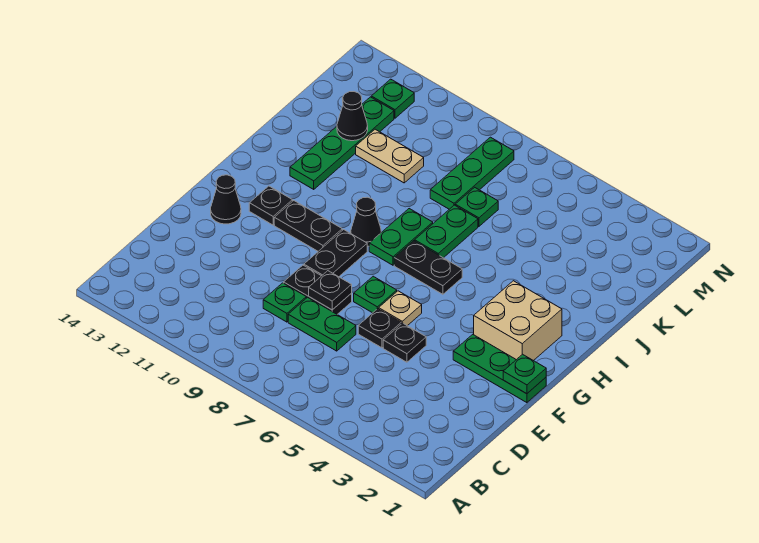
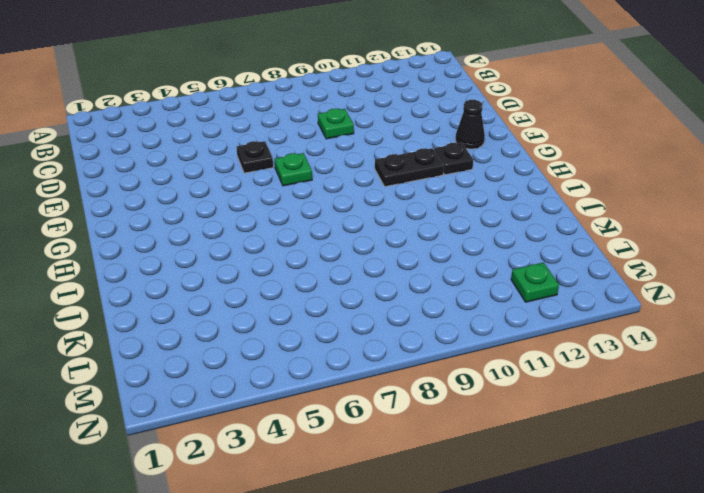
none -> green 1x2 plate [288,297,356,351]
none -> black 1x1 plate [383,323,426,362]
none -> black 1x2 plate [284,265,352,314]

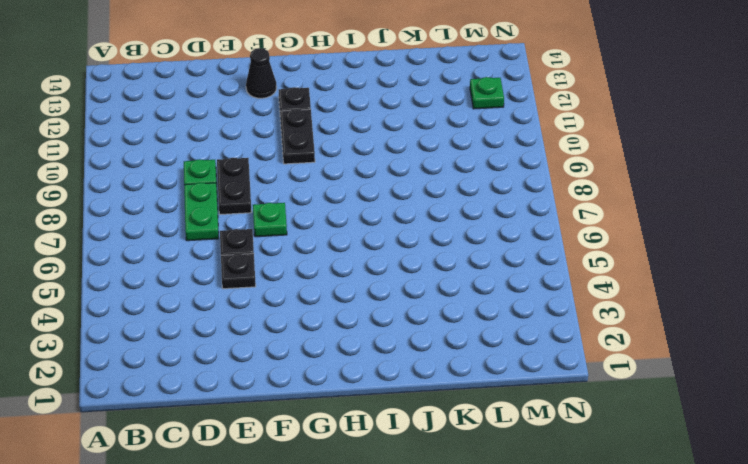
none -> green 1x3 plate [453,334,546,403]
none -> tan 1x1 plate [379,291,422,326]
none -> black 1x2 plate [304,230,367,277]

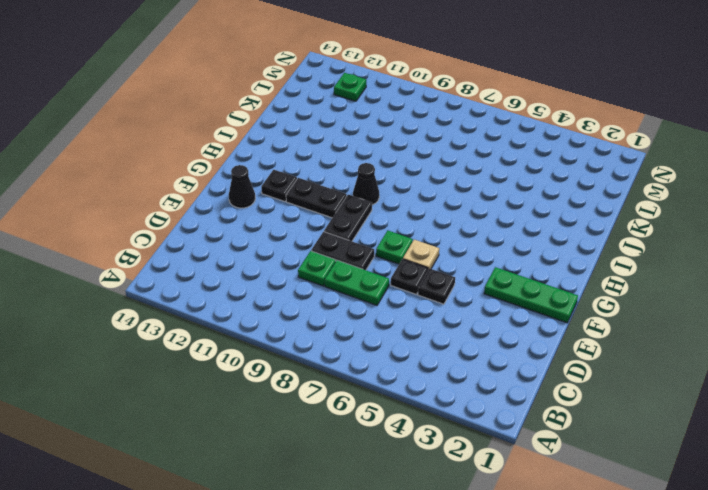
none -> tan 2x2 brick [474,281,562,361]
none -> black 1x2 plate [394,241,462,294]
none -> green 1x2 plate [369,209,433,265]

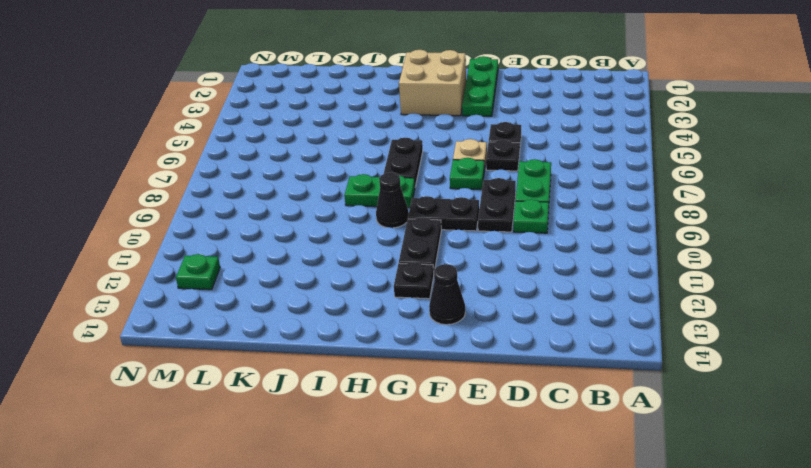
none -> green 1x2 plate [415,205,478,258]
none -> green 1x4 plate [290,97,394,189]
none -> green 1x1 plate [455,187,498,226]

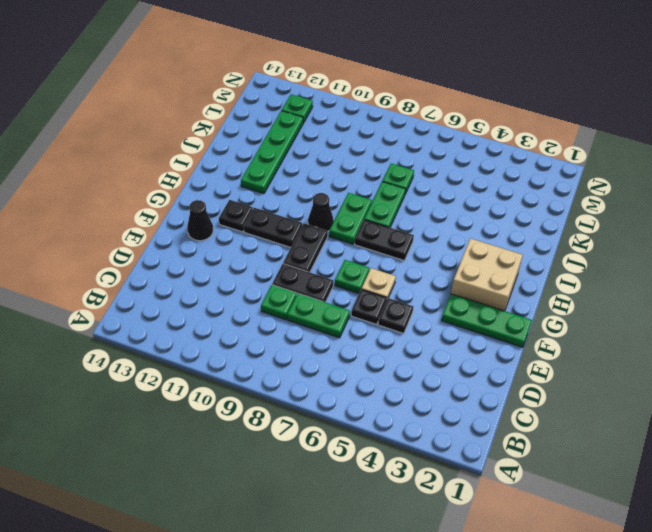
none -> green 1x3 plate [430,137,514,209]
none -> tan 1x2 plate [356,129,424,183]
none -> black 1x1 plate [309,271,352,310]

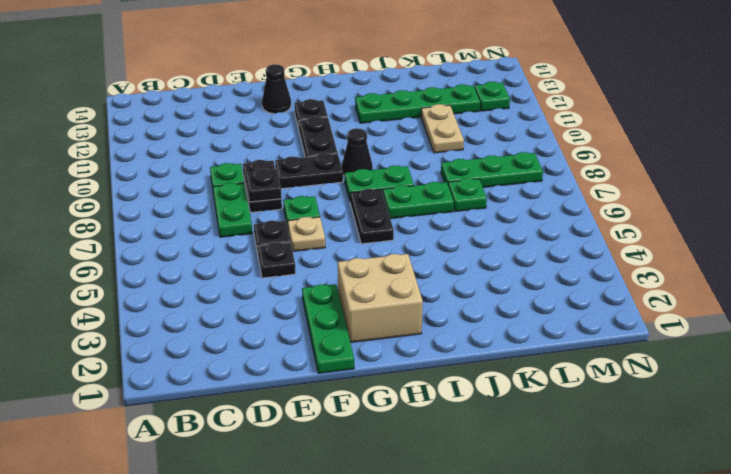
none -> green 1x1 plate [503,354,546,394]
none -> black 1x1 cone [337,92,368,141]

